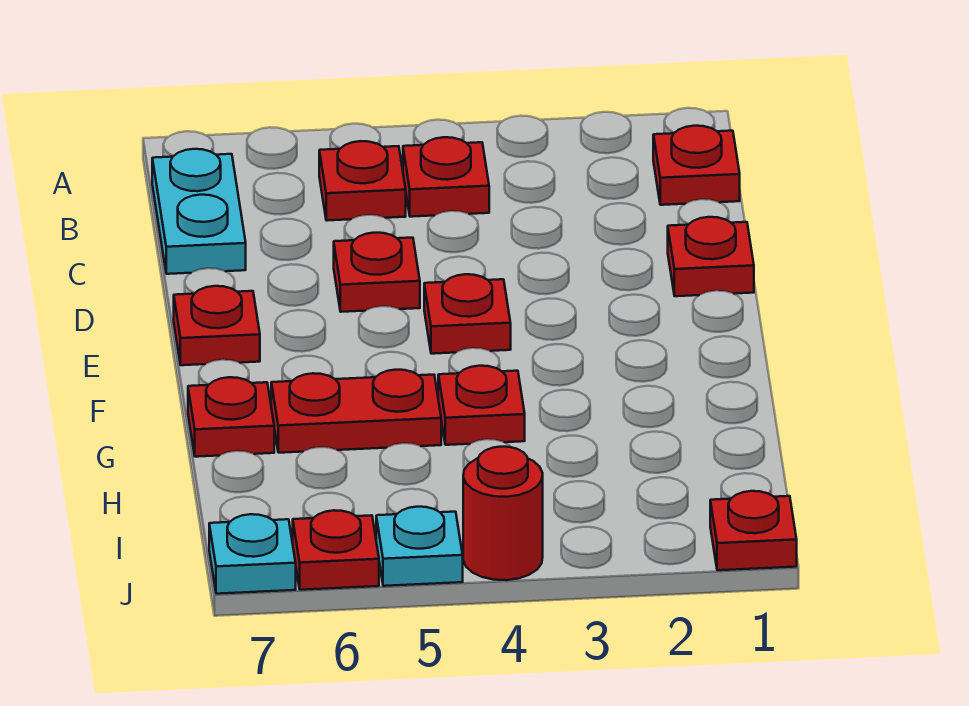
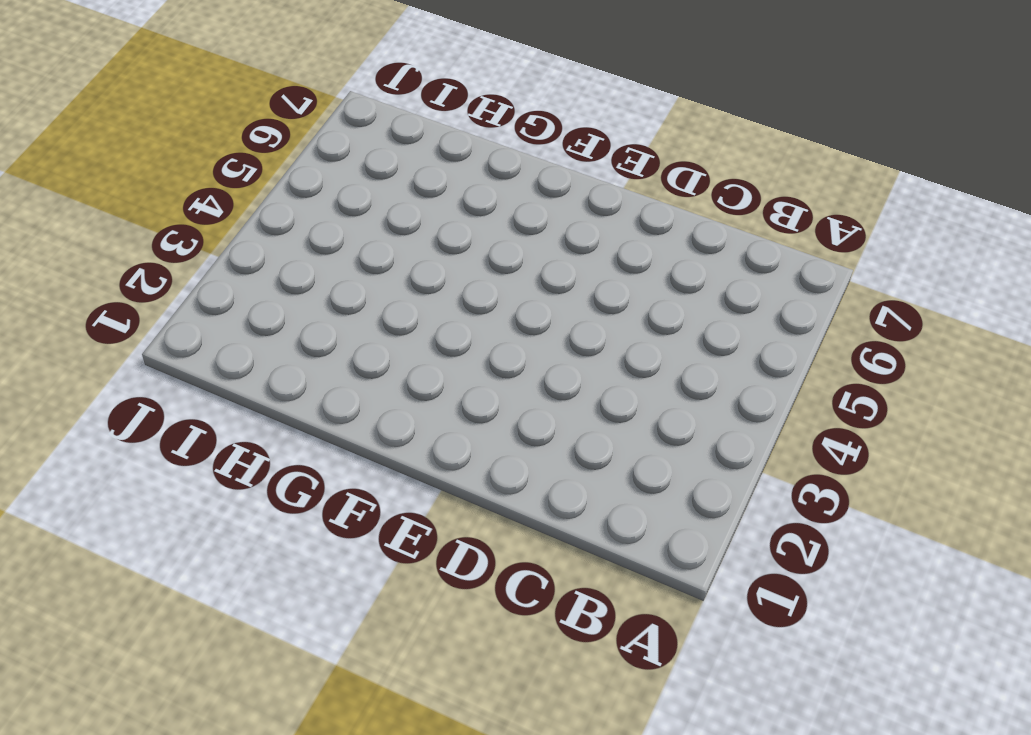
none -> red 1x1 plate [653,126,740,205]
none -> red 1x1 plate [403,137,489,217]
none -> red 1x1 plate [319,141,406,221]

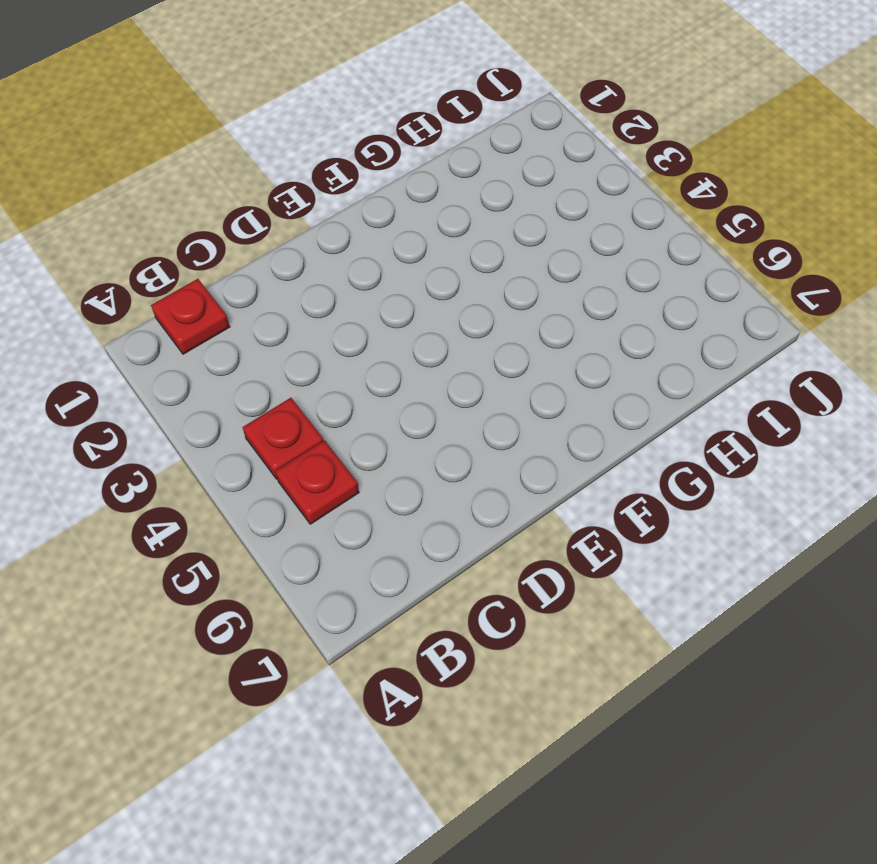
none -> cyan 1x2 plate [152,149,246,274]
none -> red 1x1 plate [668,217,754,296]
none -> red 1x1 plate [334,233,420,312]

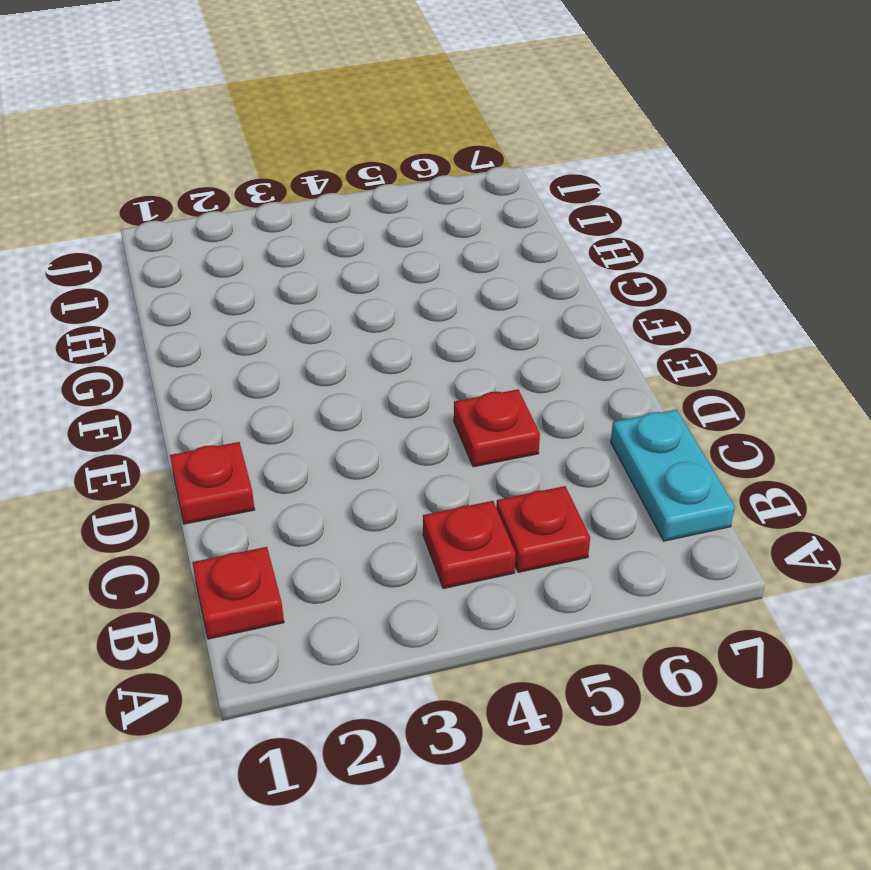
none -> red 1x1 plate [424,274,511,354]
none -> red 1x1 plate [174,286,260,365]
none -> red 1x1 plate [438,366,525,445]

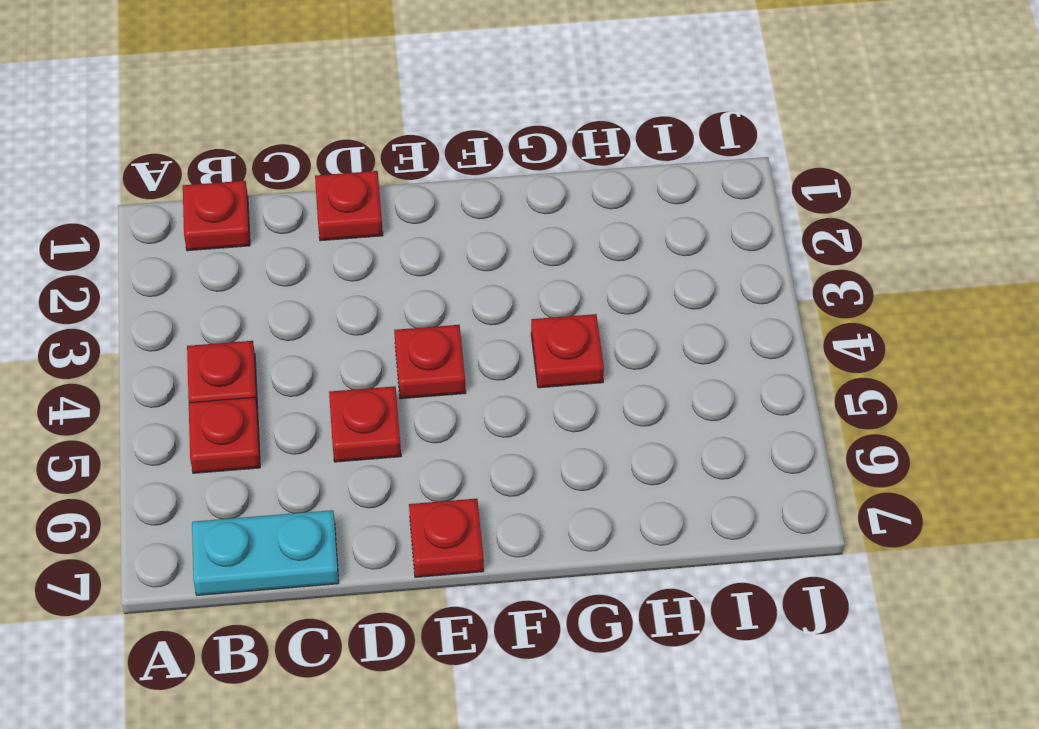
none -> red 1x2 plate [271,370,441,453]
none -> red 1x1 plate [188,377,274,457]
none -> red 1x1 plate [710,491,797,570]

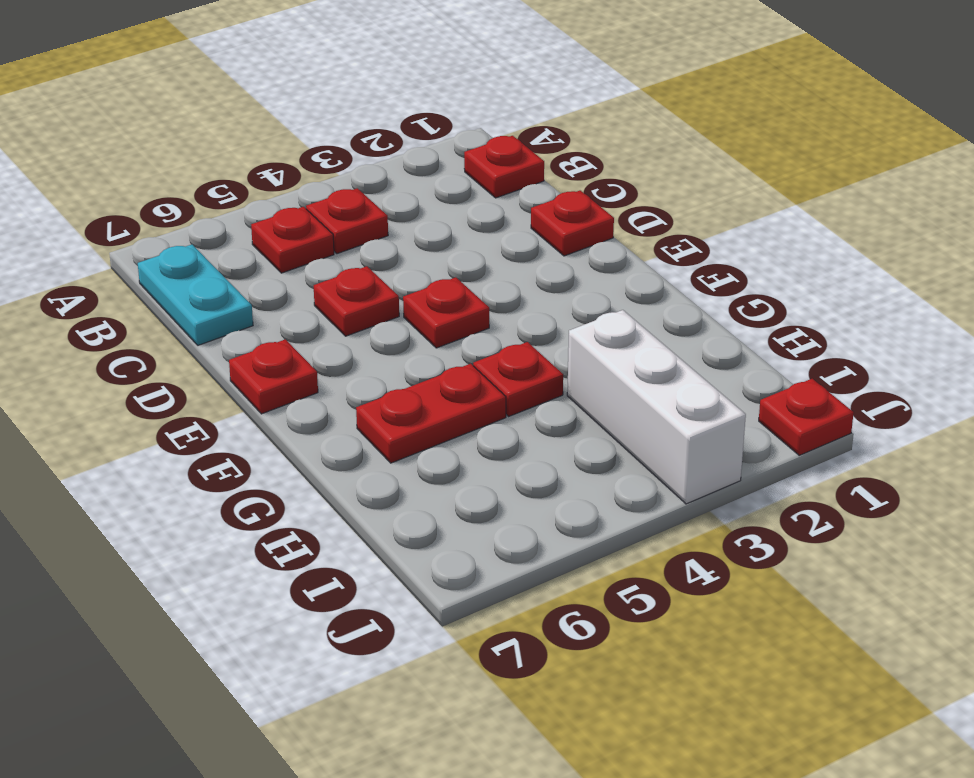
white 1x3 brick [567,310,746,504] -> none
none -> red 1x1 plate [188,377,274,457]
none -> red 1x1 round brick [463,447,543,580]
none -> cyan 1x1 plate [376,507,463,586]

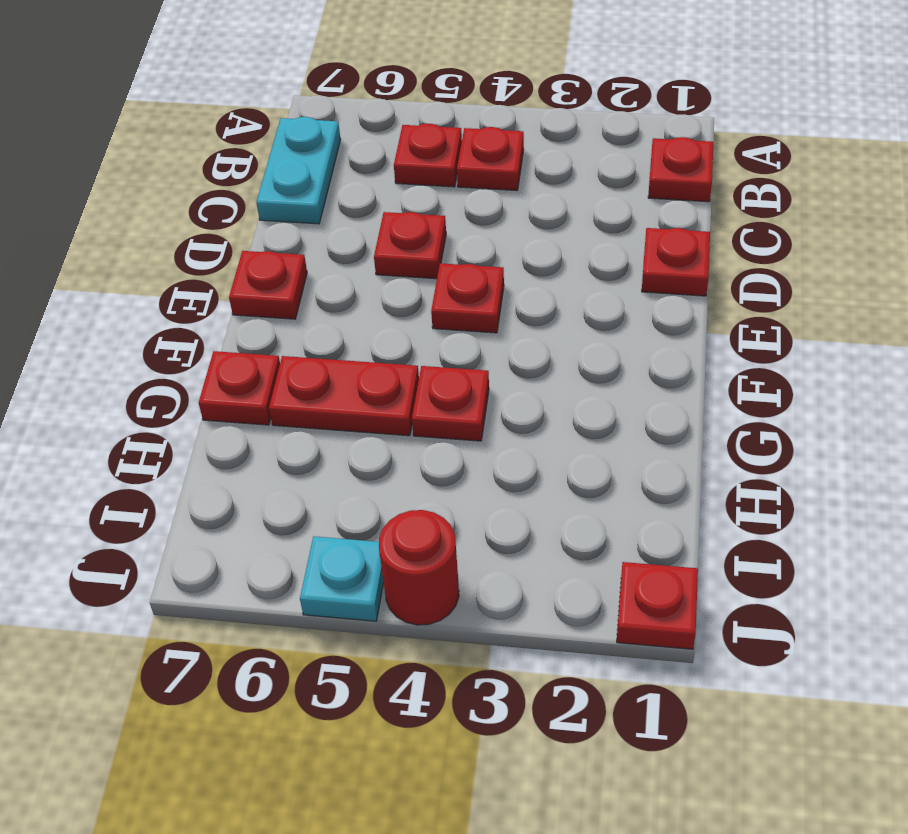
none -> red 1x1 plate [293,510,379,590]
none -> cyan 1x1 plate [209,514,296,594]

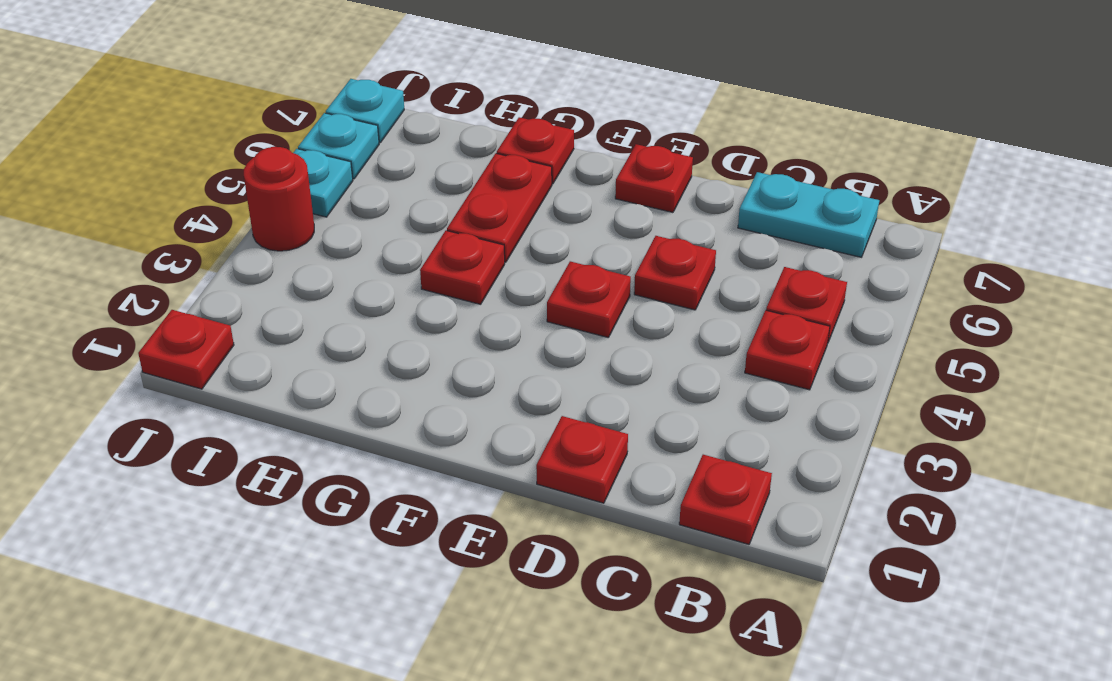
cyan 1x1 plate [298,113,379,179] -> red 1x1 plate [293,510,379,590]

